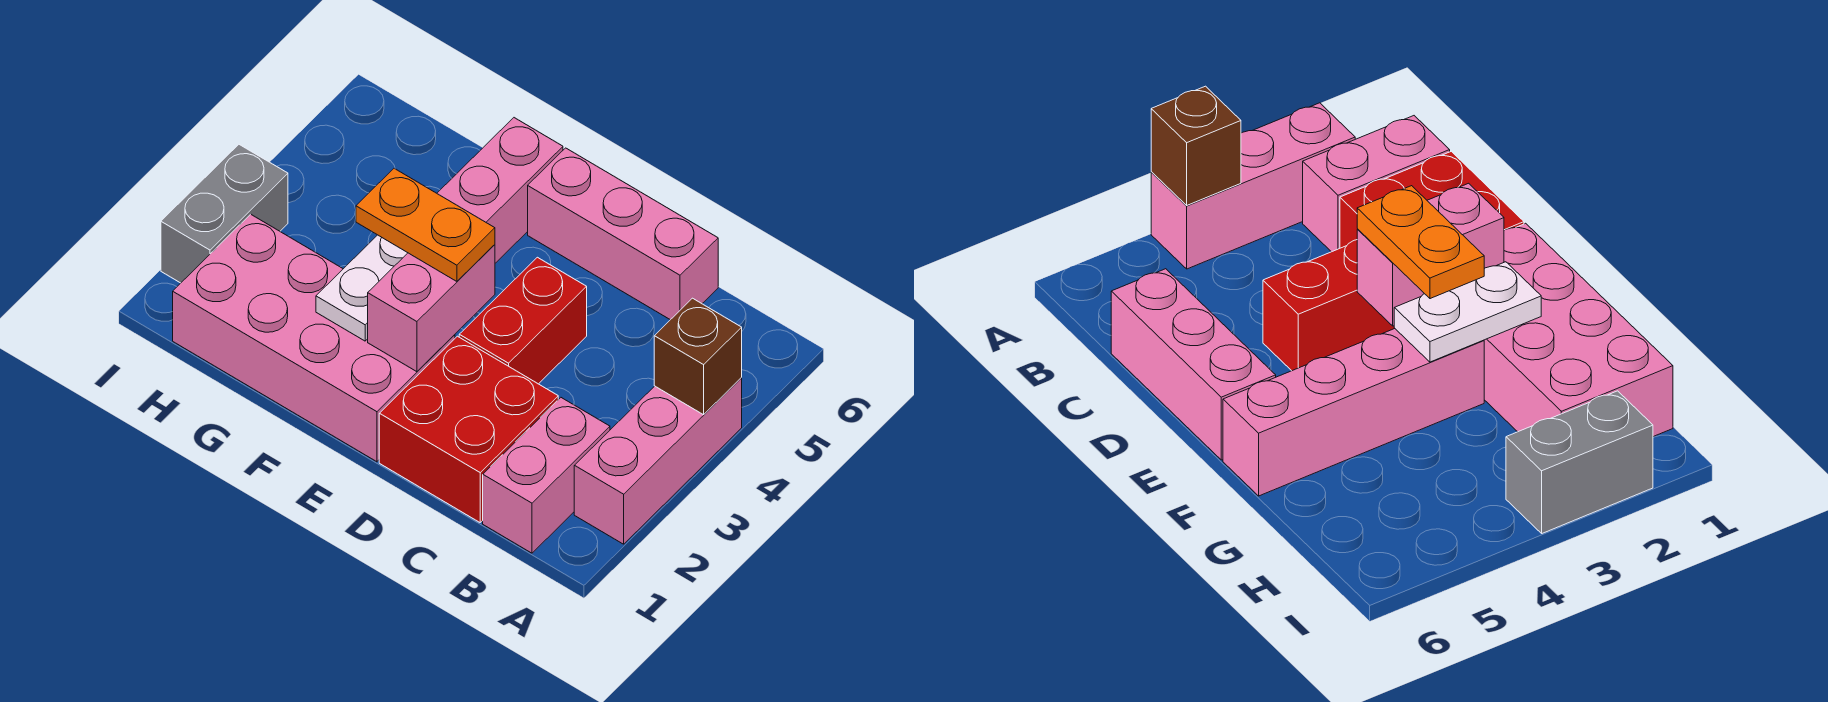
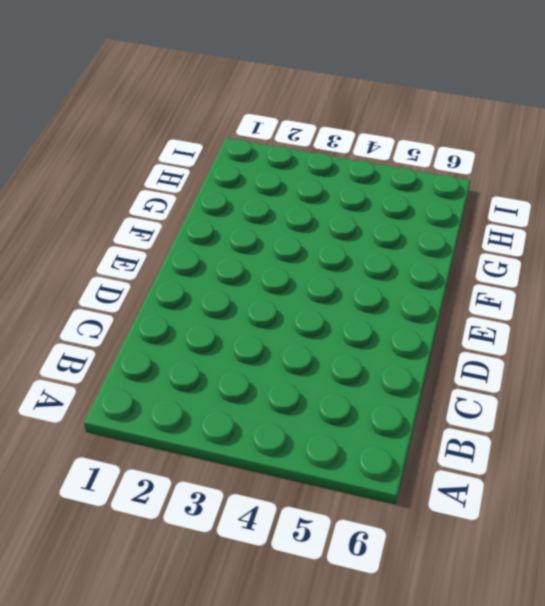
none -> pink 1x3 brick [574,378,742,544]
none -> pink 1x2 brick [483,398,610,553]
none -> red 2x2 brick [379,336,558,522]

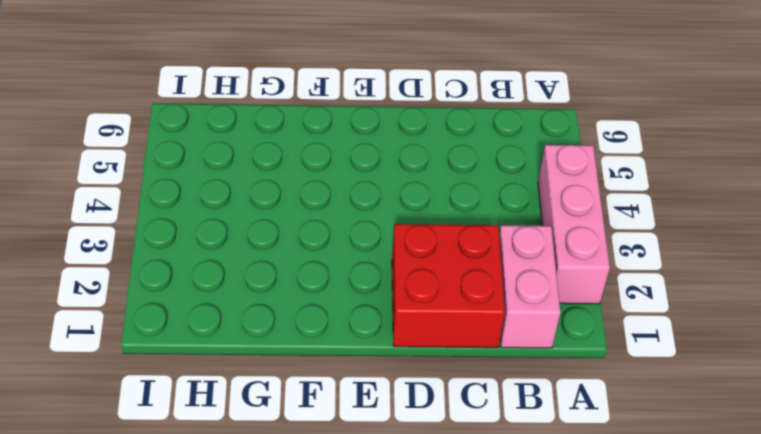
none -> pink 1x3 brick [528,148,718,320]
none -> red 1x2 brick [459,257,587,384]
none -> pink 2x4 brick [173,214,455,462]

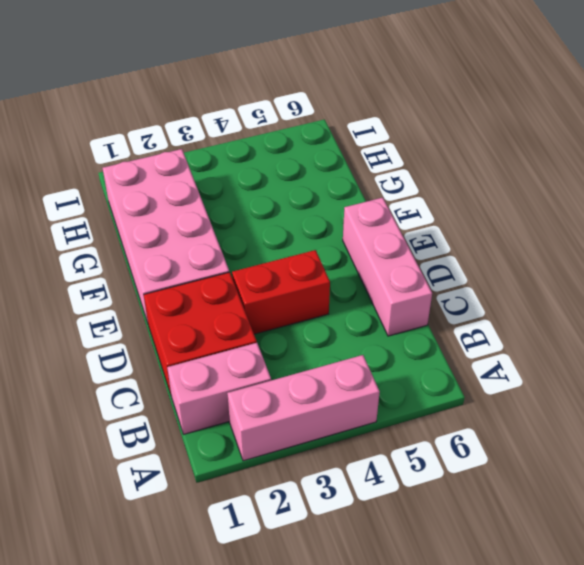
none -> pink 1x4 brick [437,118,563,263]
none -> grey 1x2 brick [161,145,288,283]
none -> brown 1x1 brick [654,298,742,415]

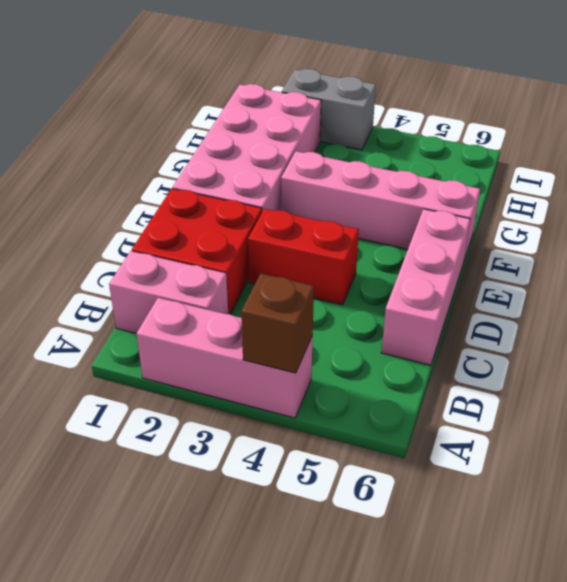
none -> pink 1x2 brick [368,245,495,372]
none -> white 1x2 plate [316,235,407,341]
none -> orange 1x2 plate [356,168,495,281]

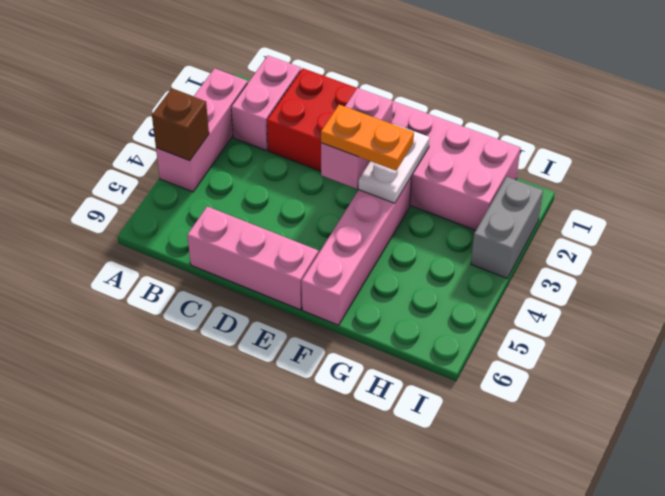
none -> red 1x2 brick [459,257,587,384]

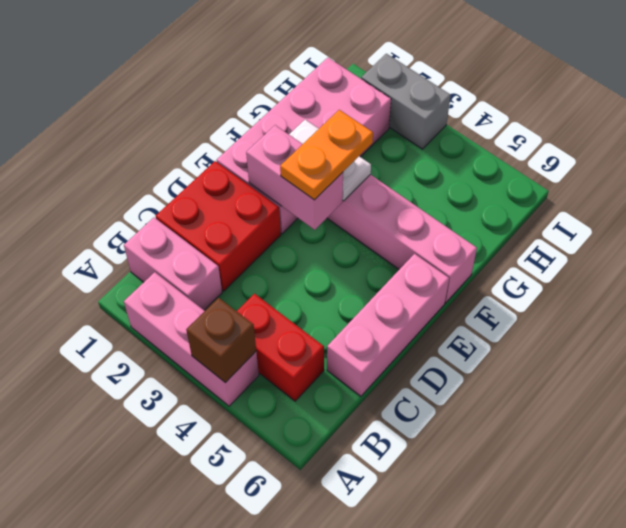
red 1x2 brick [237,294,324,401] -> red 1x2 brick moved to [459,257,587,384]

